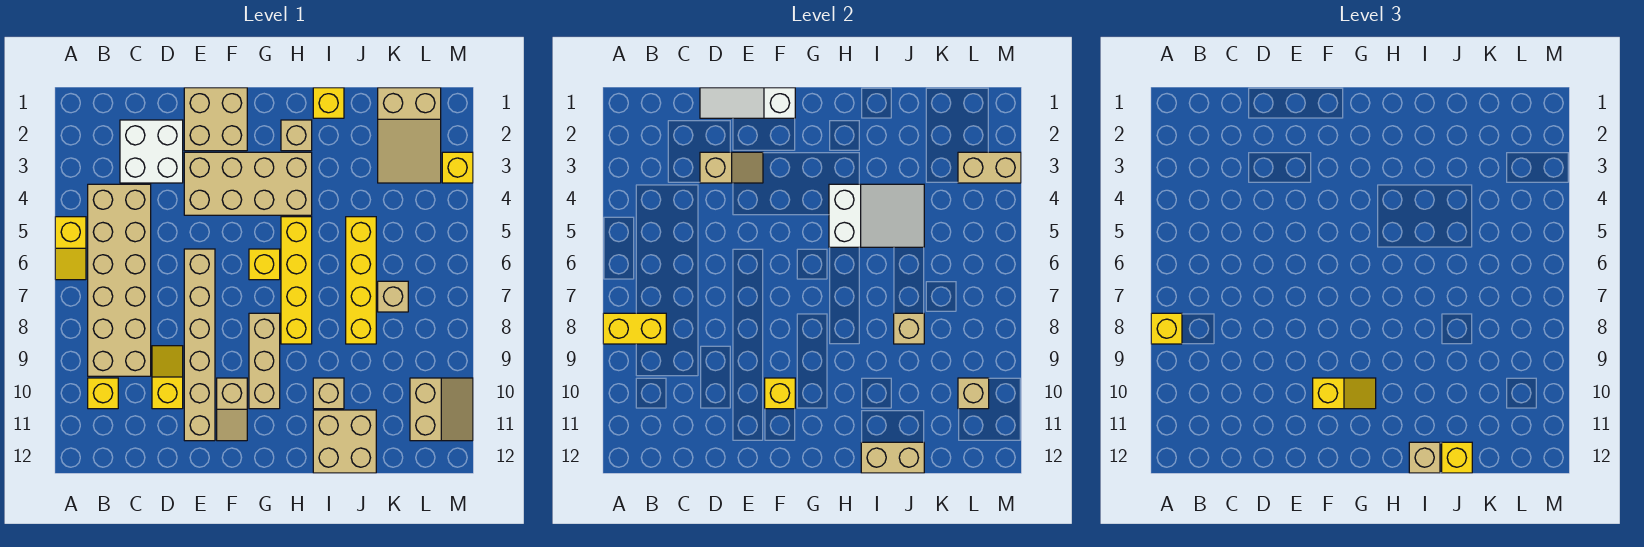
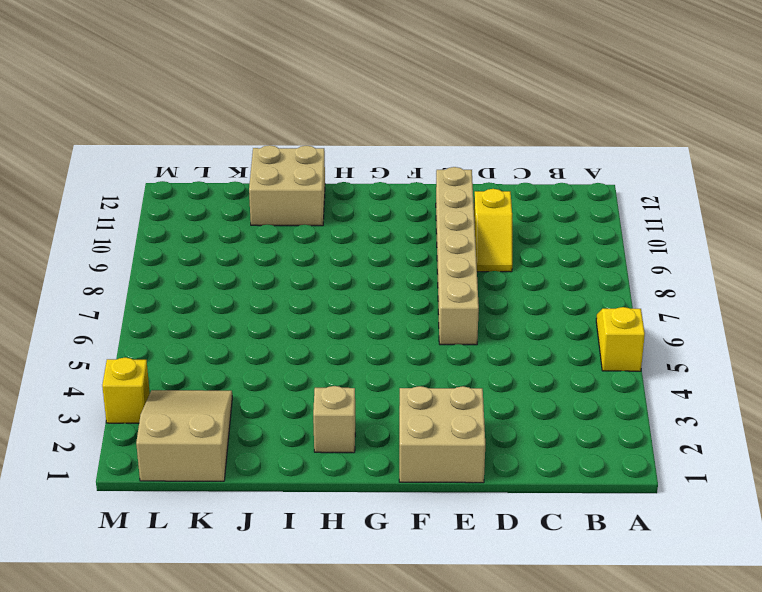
none -> tan 2x6 brick [88,184,151,376]
none -> yellow 1x1 brick [88,378,118,409]
none -> white 2x2 brick [120,120,183,183]
none -> tan 2x4 brick [184,152,312,215]

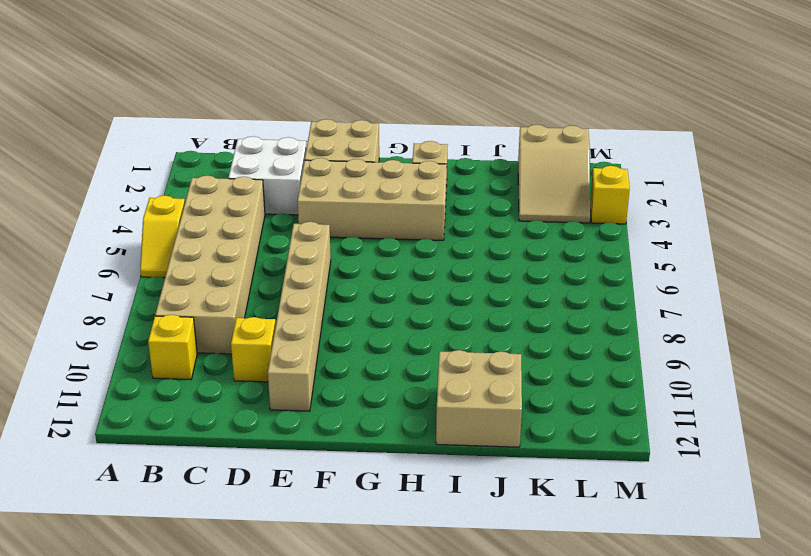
none -> tan 1x2 slope [217,378,247,441]
none -> yellow 1x1 brick [249,249,280,280]
none -> tan 1x3 brick [249,313,280,409]
none -> yellow 1x4 brick [281,217,312,344]

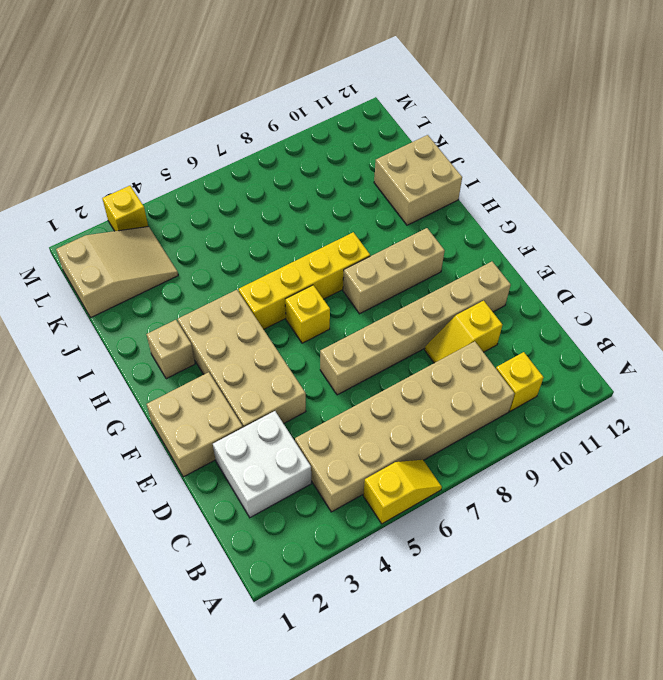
none -> tan 1x2 slope [217,378,247,441]
none -> yellow 1x1 brick [313,88,344,118]
none -> tan 1x1 brick [313,378,344,409]
none -> yellow 1x4 brick [346,217,376,344]

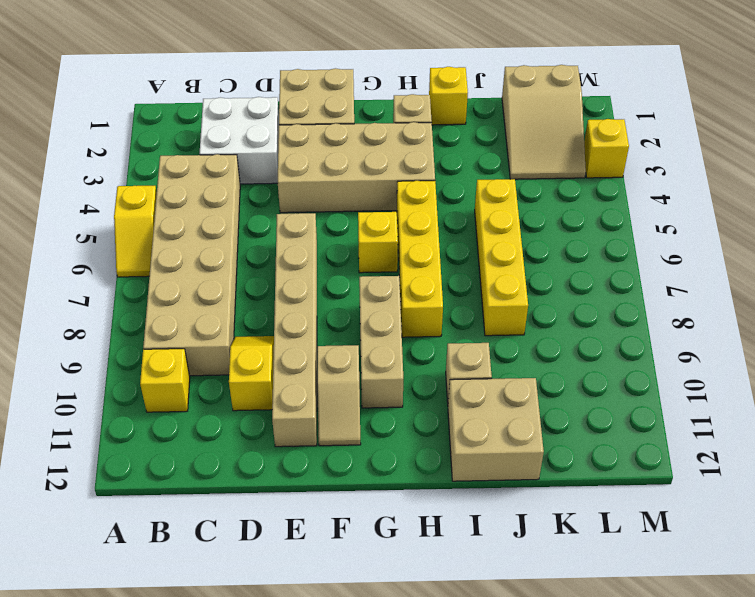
none -> tan 1x1 brick [378,281,408,312]
none -> tan 2x2 slope [410,378,473,441]
none -> yellow 1x2 brick [603,313,666,344]
none -> white 1x3 slope [700,88,795,118]

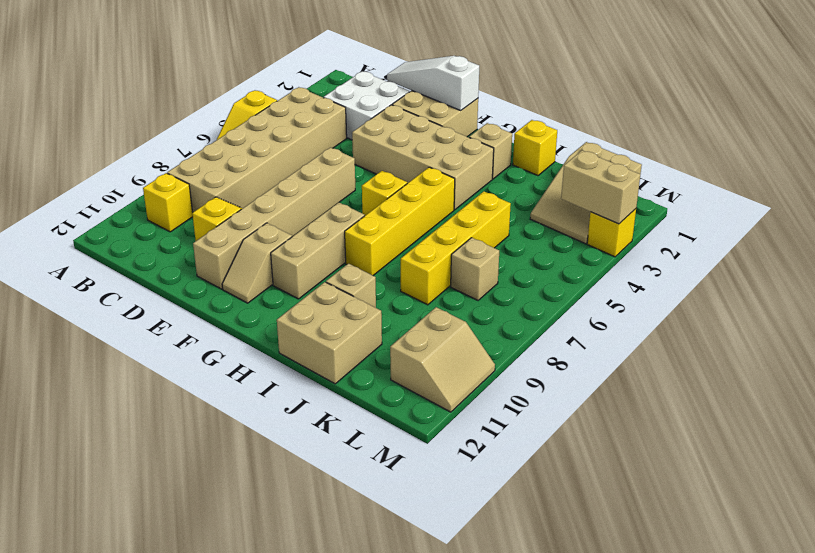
none -> yellow 1x2 brick [603,313,666,344]
none -> tan 1x2 slope [700,152,763,183]
none -> yellow 1x1 brick [765,378,795,409]
none -> white 2x3 slope [829,184,924,247]

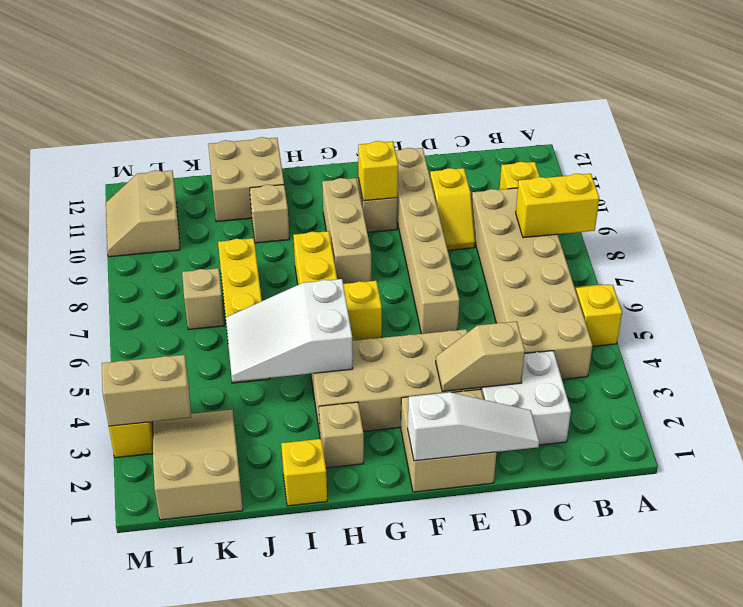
none -> tan 1x2 brick [861,442,924,473]
none -> tan 1x1 brick [894,313,924,344]
none -> tan 1x1 brick [958,378,989,409]
none -> yellow 1x1 brick [1151,313,1182,344]

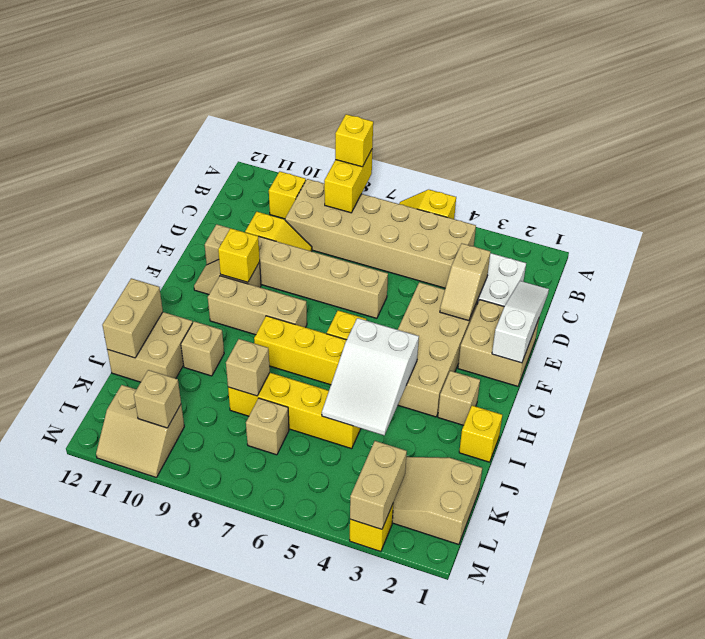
none -> yellow 1x2 slope [1313,378,1376,409]
none -> tan 1x1 brick [1409,442,1440,473]
none -> yellow 1x1 brick [1442,442,1472,473]

